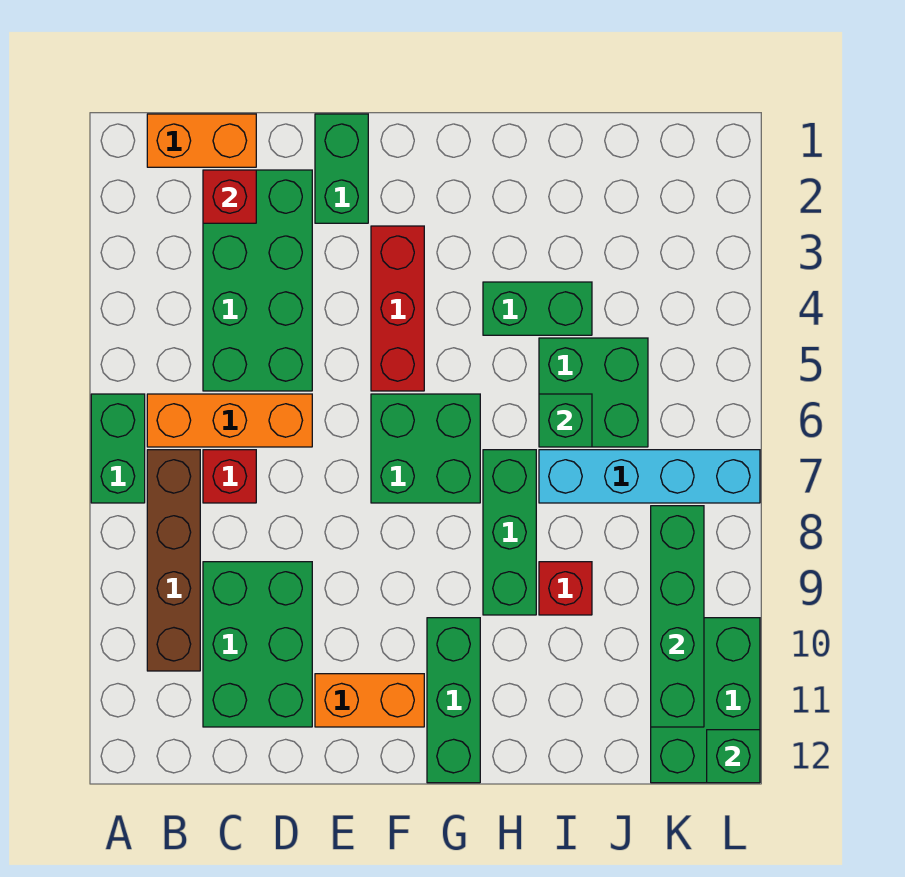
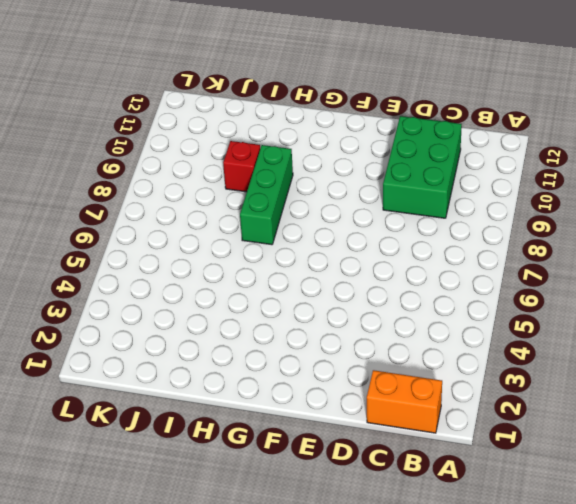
none -> green 1x2 brick [91,394,145,503]
none -> orange 1x3 brick [147,394,312,447]
none -> brown 1x4 brick [147,450,200,671]

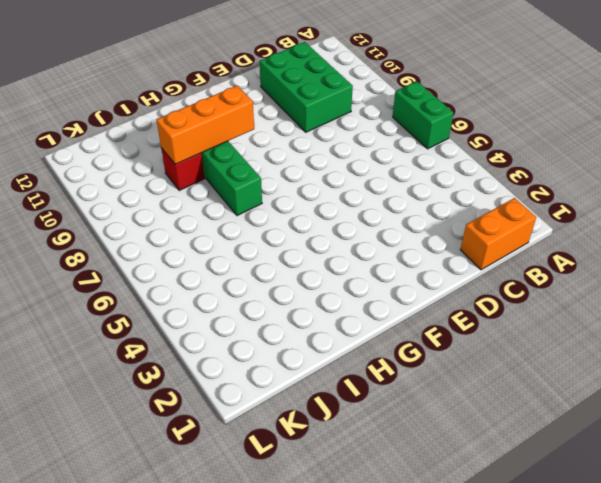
orange 1x3 brick [157,86,254,164] -> orange 1x3 brick moved to [147,394,312,447]
none -> brown 1x4 brick [147,450,200,671]
none -> green 2x4 brick [203,170,312,391]
none -> red 1x1 brick [203,450,256,503]

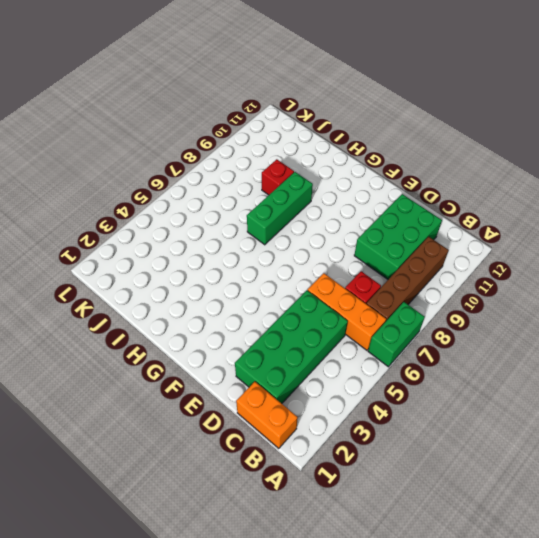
none -> green 1x2 brick [315,114,368,223]
none -> orange 1x2 brick [315,674,424,727]
none -> red 1x3 brick [371,226,424,391]

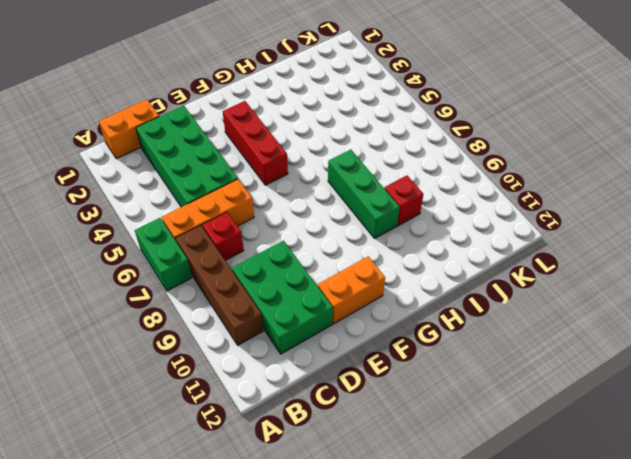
none -> green 1x2 brick [315,114,368,223]
none -> green 2x2 brick [371,394,480,503]
none -> green 1x3 brick [427,618,480,783]

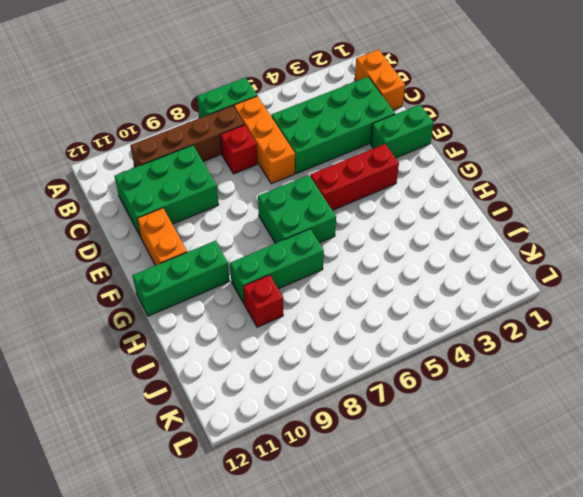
none -> green 1x2 brick [483,282,592,335]
none -> green 2x2 brick [539,338,648,447]
none -> cyan 1x4 brick [539,450,760,503]

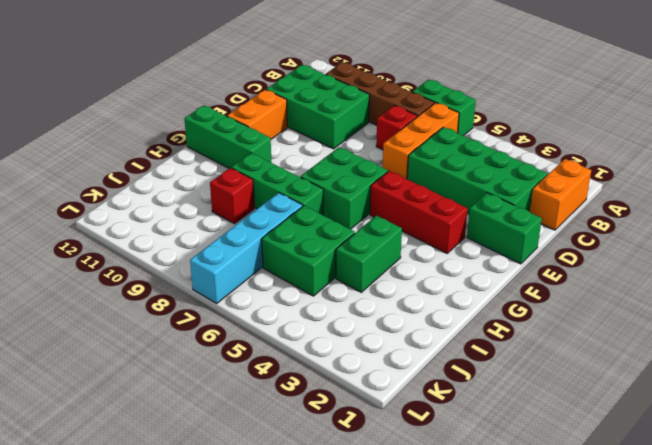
none -> green 2x3 brick [651,618,760,783]
none -> red 1x1 brick [203,170,256,223]
none -> green 1x1 brick [539,394,592,447]

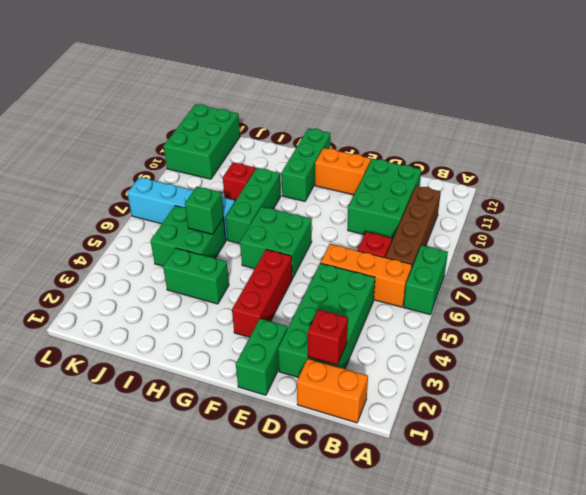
none -> green 1x4 brick [651,506,704,727]
none -> green 1x1 brick [707,730,760,783]

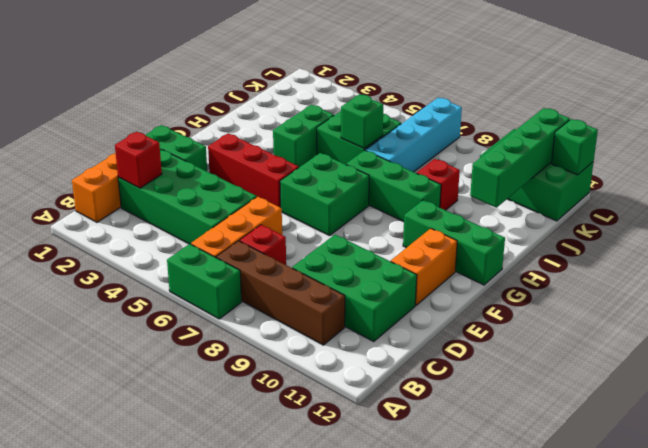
green 1x4 brick [470,108,570,208] -> green 1x4 brick turned to [651,506,704,727]

